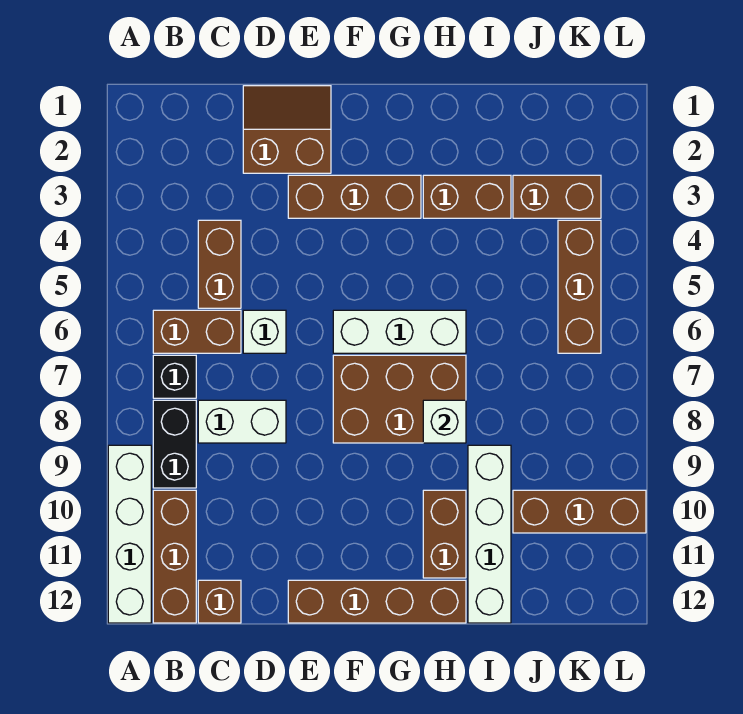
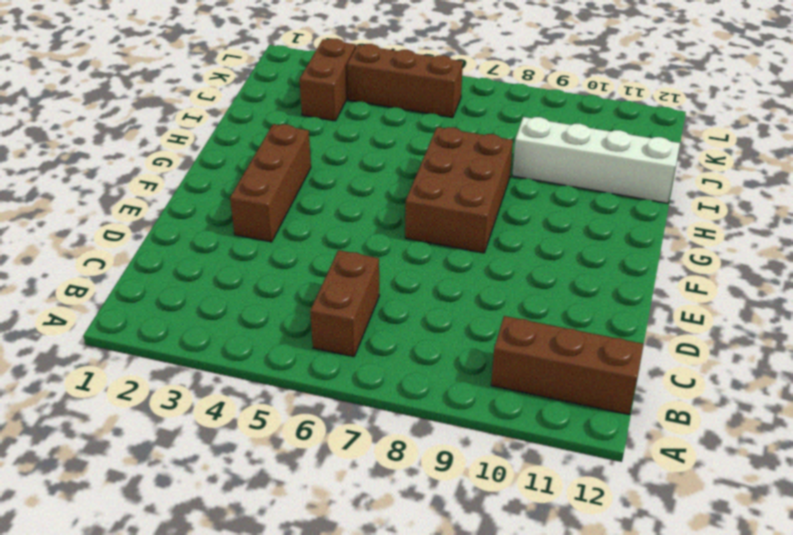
none -> white 1x4 brick [108,445,151,623]
none -> black 1x1 brick [153,355,196,398]
none -> black 1x2 brick [153,400,196,488]

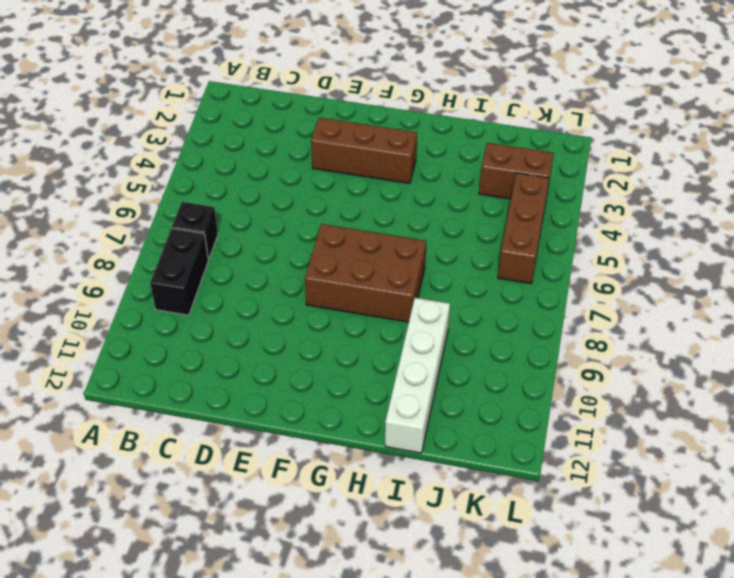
none -> white 1x4 brick [108,445,151,623]
none -> brown 1x2 brick [153,310,241,353]
none -> brown 1x3 brick [153,490,196,623]

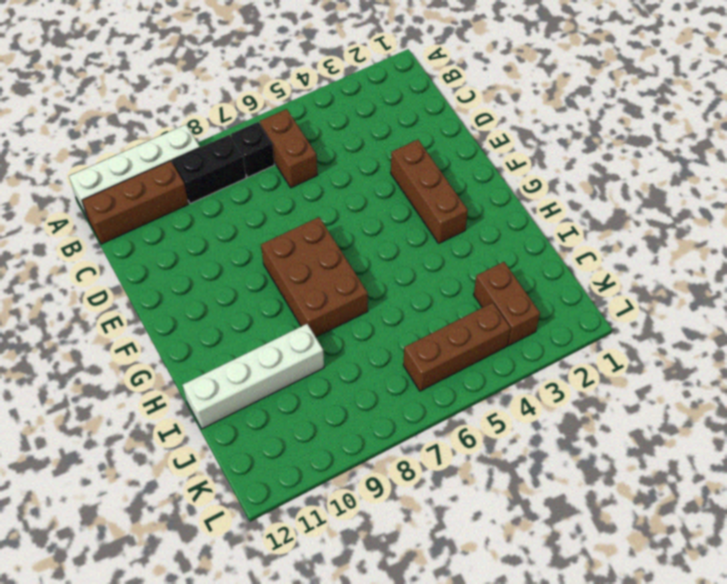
none -> brown 1x2 brick [198,220,241,308]
none -> white 1x2 brick [198,400,286,443]
none -> brown 1x1 brick [198,580,241,623]

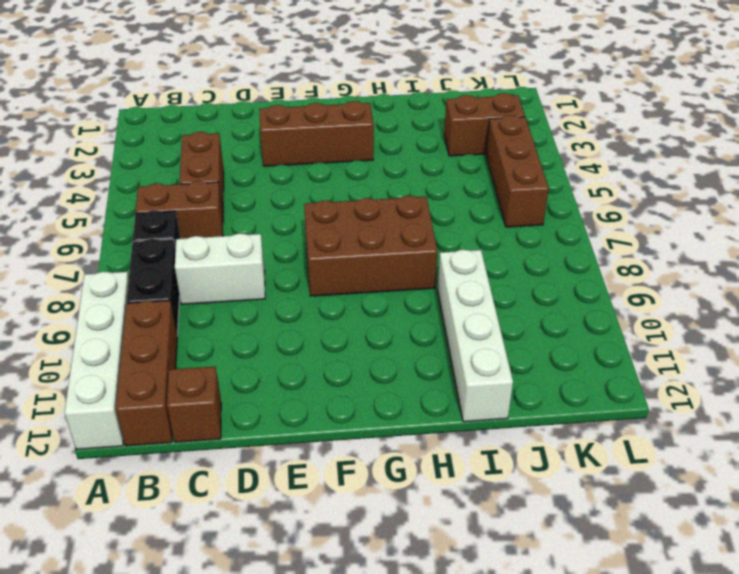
none -> brown 2x2 slope [243,86,331,173]
none -> white 1x1 brick [243,310,286,353]
none -> brown 1x4 brick [288,580,466,623]

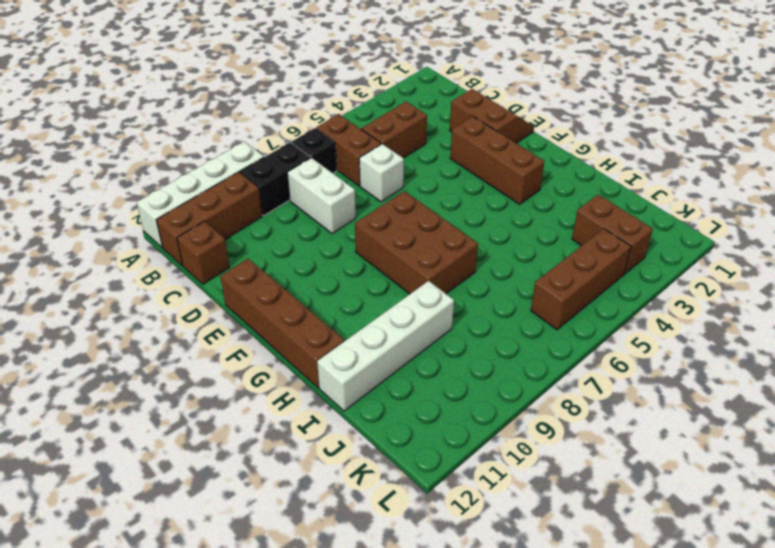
none -> white 1x3 brick [333,310,466,353]
none -> brown 1x2 brick [423,175,511,218]
none -> brown 1x2 brick [423,490,466,578]

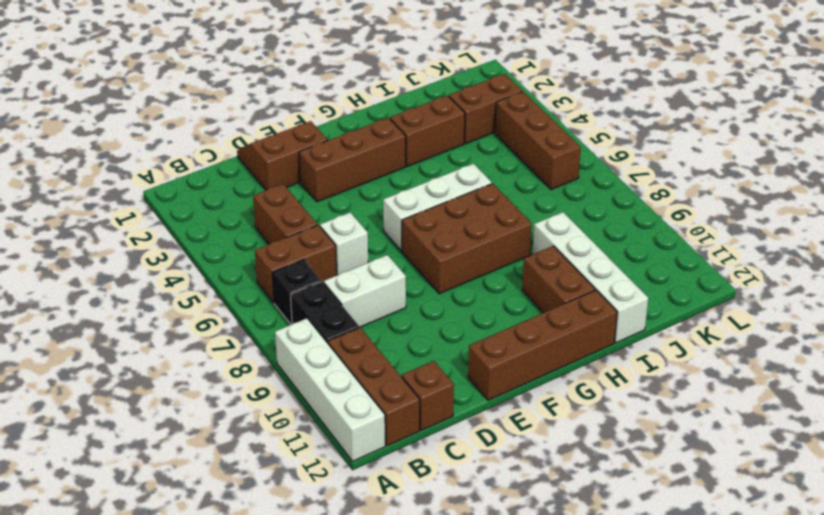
none -> brown 1x3 brick [513,490,646,533]
none -> white 1x1 brick [423,400,466,443]

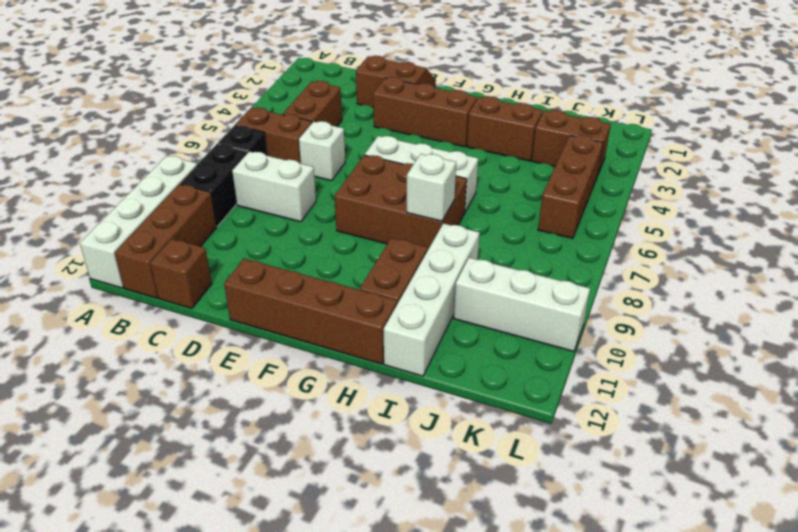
white 1x3 brick [454,258,590,351] -> brown 1x3 brick [513,490,646,533]

